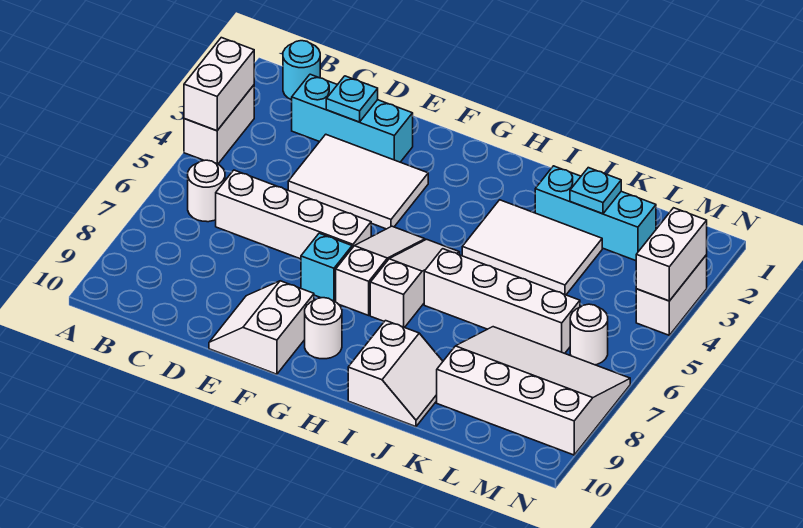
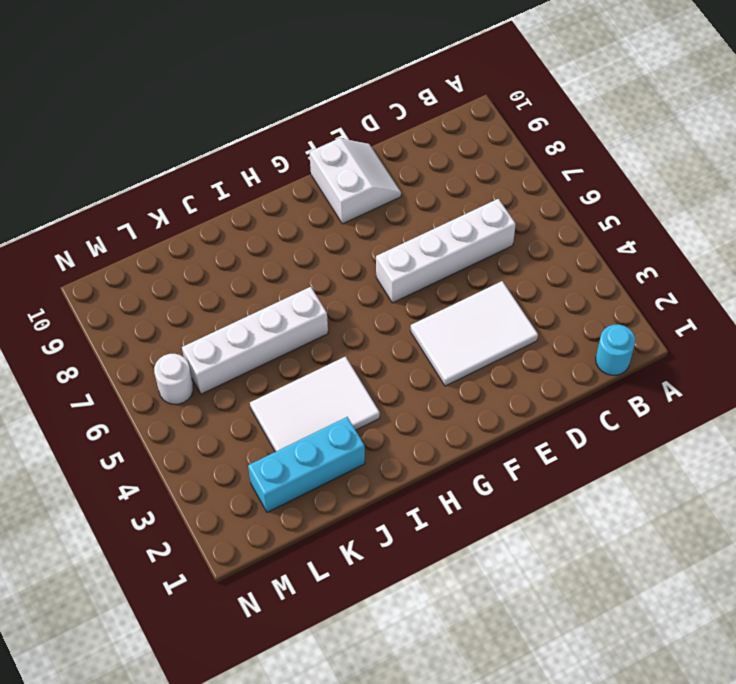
none -> white 1x2 brick [184,85,254,164]
none -> white 1x1 round brick [188,160,225,222]
none -> cyan 1x3 brick [292,74,413,162]

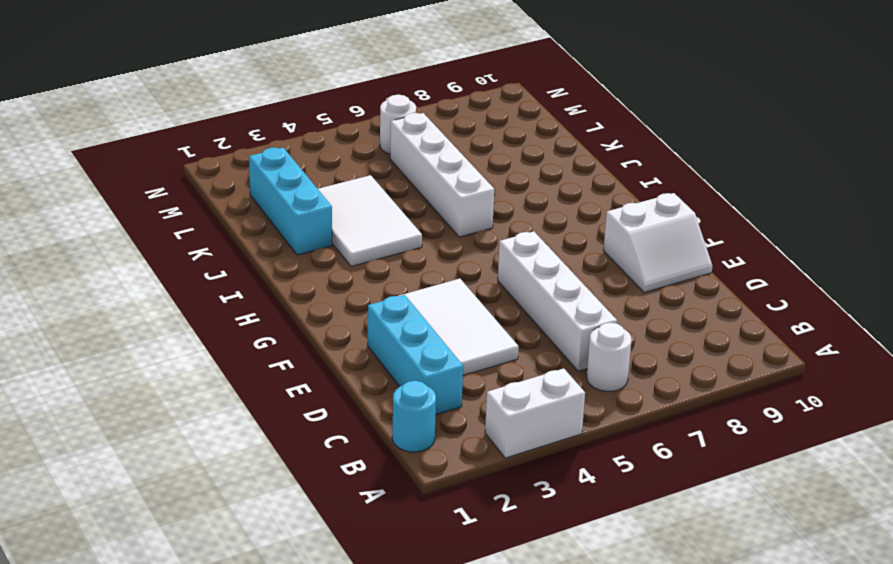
none -> cyan 1x1 brick [301,233,352,302]
none -> white 1x3 slope [336,226,425,315]
none -> white 1x1 round brick [305,298,342,359]

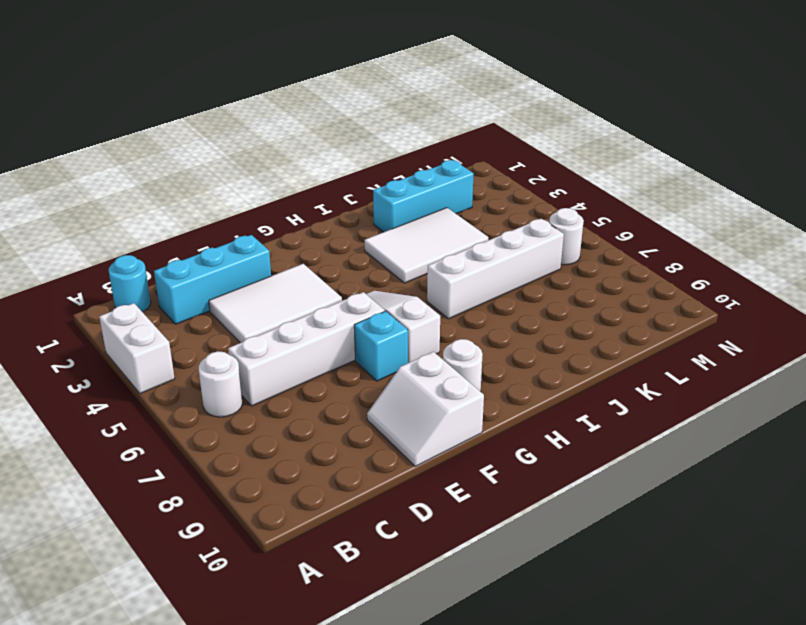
none -> white 1x3 slope [370,239,460,328]
none -> white 2x2 slope [348,321,443,427]
none -> white 3x4 slope [437,327,630,455]

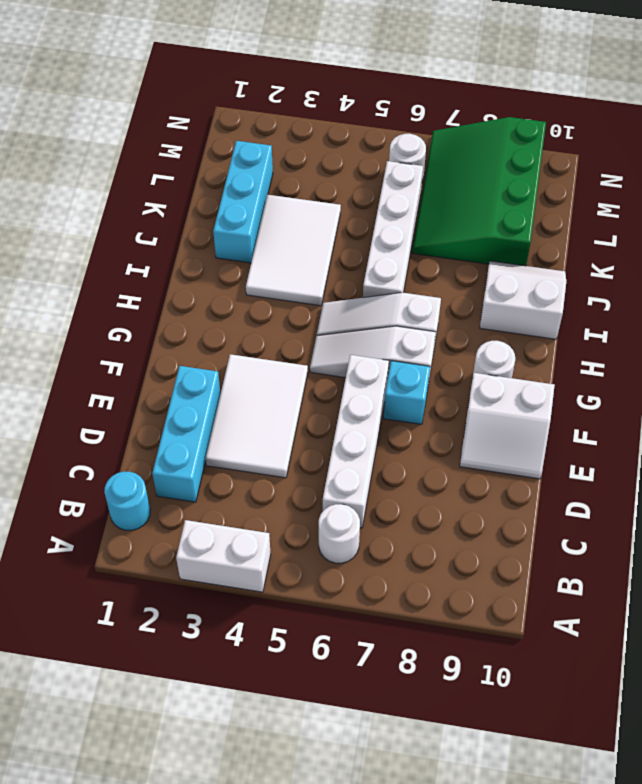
green 3x4 slope [412,117,546,266] -> white 3x4 slope [437,327,630,455]
none -> white 1x2 brick [636,255,707,335]
none -> white 1x2 brick [184,38,254,131]
none -> cyan 1x1 plate [326,76,378,122]

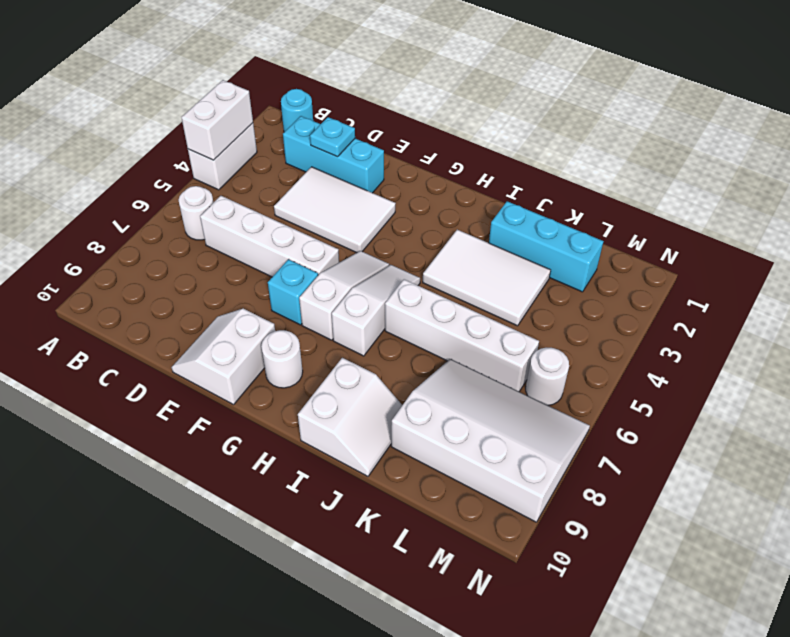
none -> white 1x2 brick [636,255,707,335]
none -> cyan 1x1 plate [570,168,621,214]
none -> white 1x2 brick [636,208,707,301]

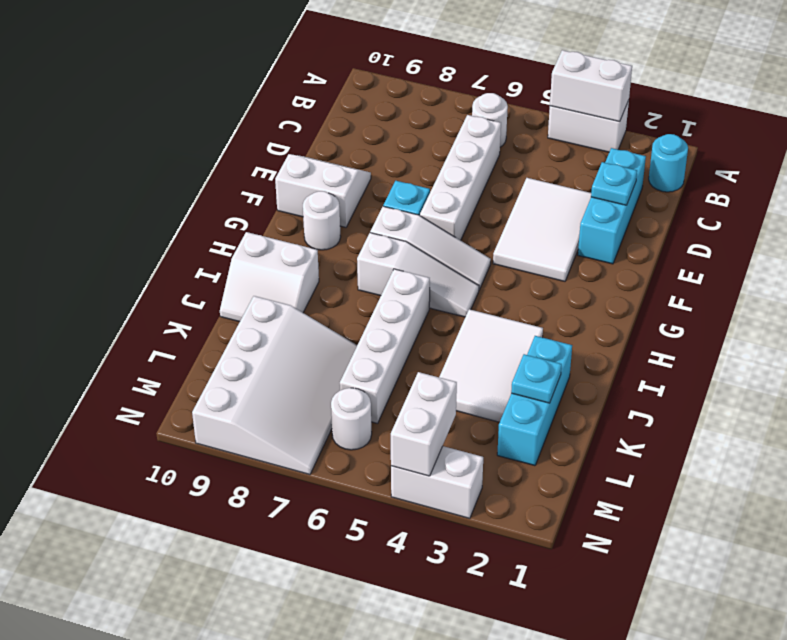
white 1x2 brick [391,372,457,476] -> white 1x2 brick turned to [636,208,707,301]

